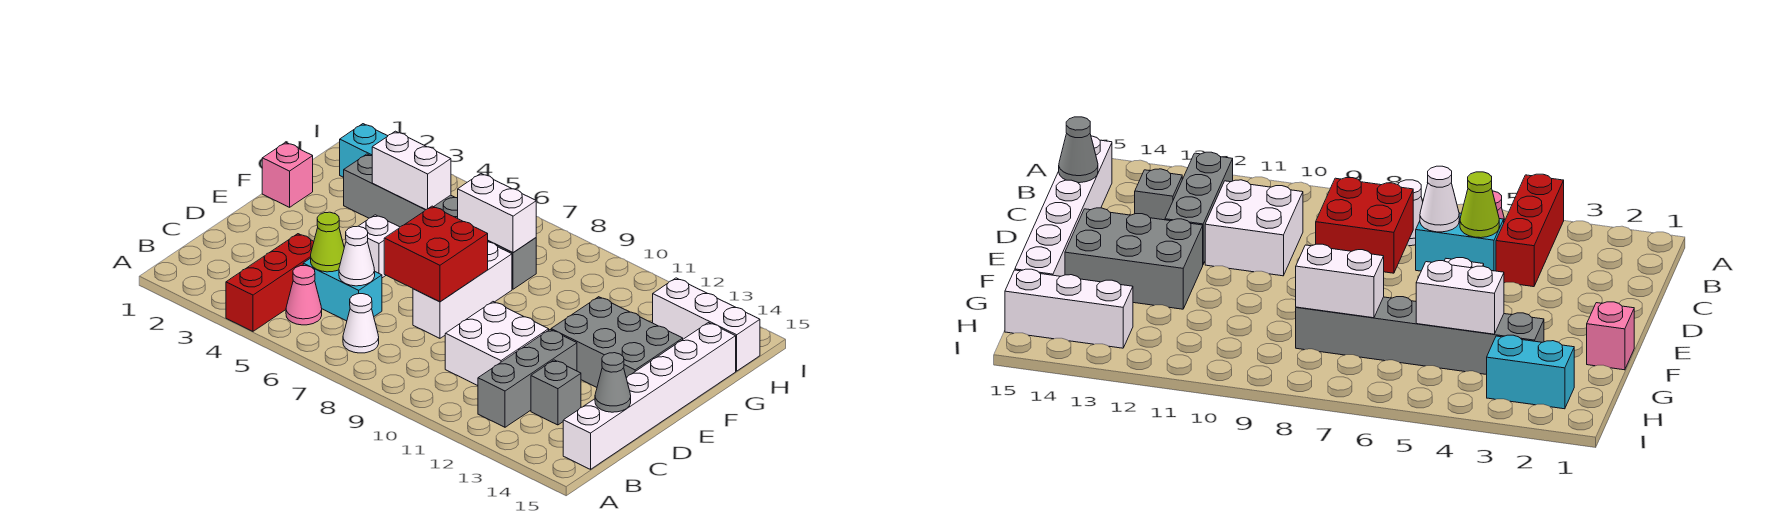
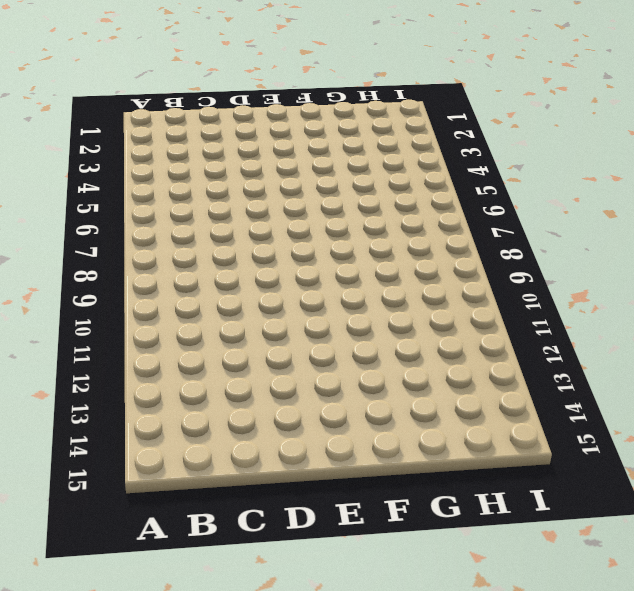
none -> red 1x3 brick [226,234,314,331]
none -> pink 1x1 cone [286,266,322,325]
none -> white 1x1 cone [343,294,379,353]

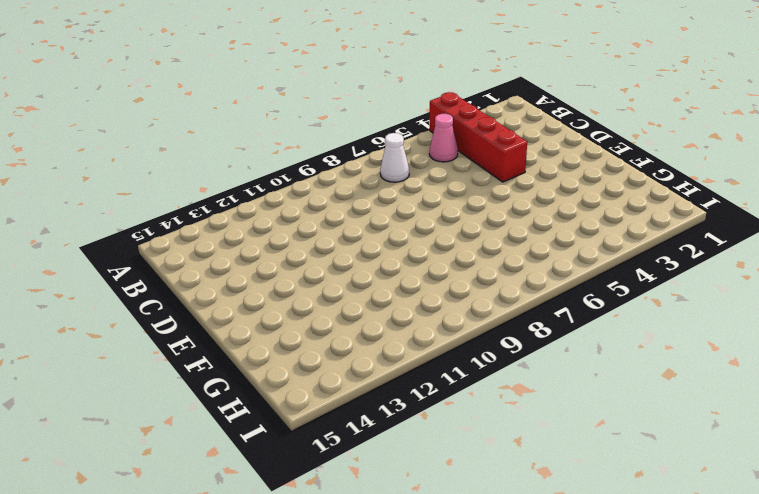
red 1x4 brick [430,92,527,182] -> red 1x3 brick [226,234,314,331]
none -> grey 1x3 brick [478,330,577,427]
none -> white 1x6 brick [563,323,736,469]
none -> cyan 1x2 brick [303,258,382,321]

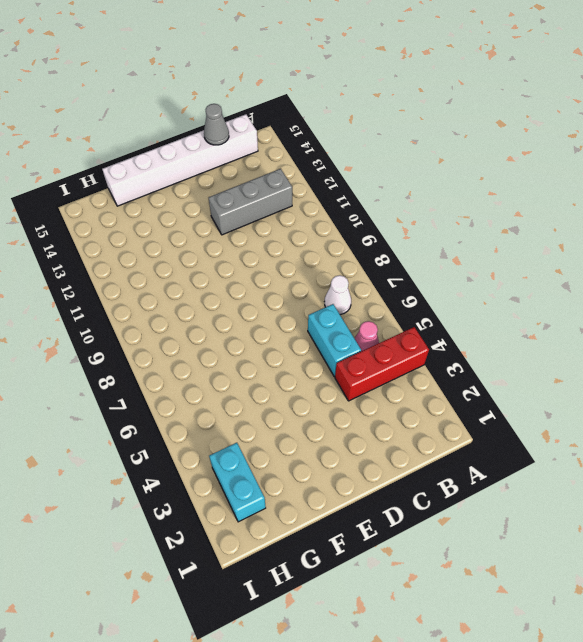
none -> white 2x2 brick [445,302,549,386]
none -> grey 1x1 brick [531,360,581,425]
none -> white 1x3 brick [413,242,512,338]

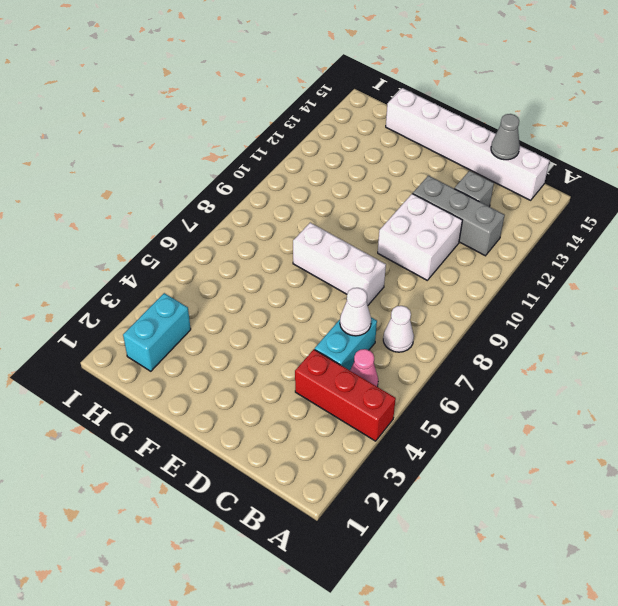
none -> white 1x1 brick [359,215,400,278]
none -> grey 2x3 brick [551,297,683,387]
none -> pink 1x1 brick [262,142,313,207]

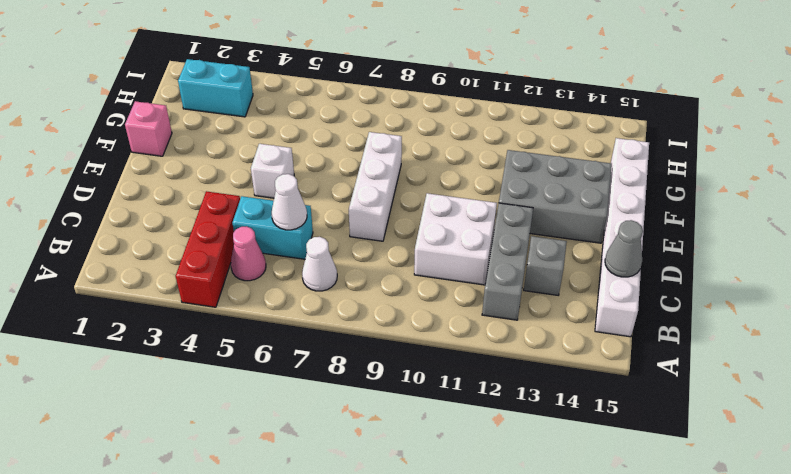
none -> grey 1x6 brick [344,154,536,289]
none -> white 1x3 brick [653,278,760,371]
none -> lime 1x1 cone [311,212,344,272]

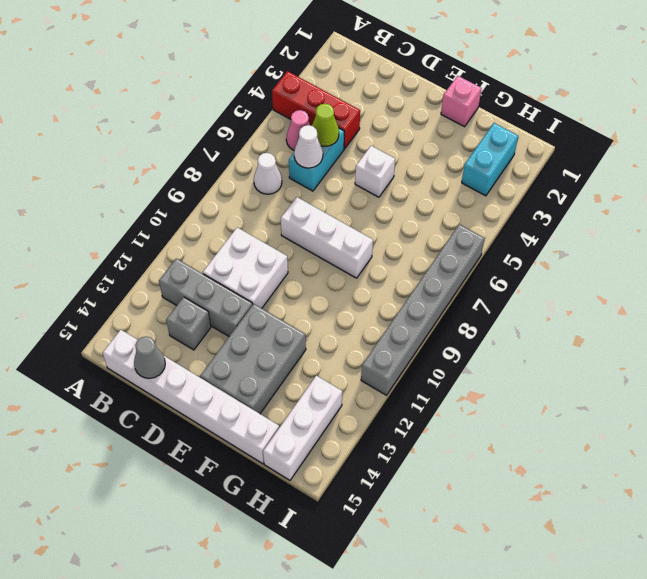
grey 1x6 brick [361,224,484,395] -> grey 1x6 brick moved to [344,154,536,289]
none -> red 2x2 brick [384,206,488,302]
none -> white 1x2 brick [372,131,451,210]
none -> white 1x2 brick [458,174,536,253]

